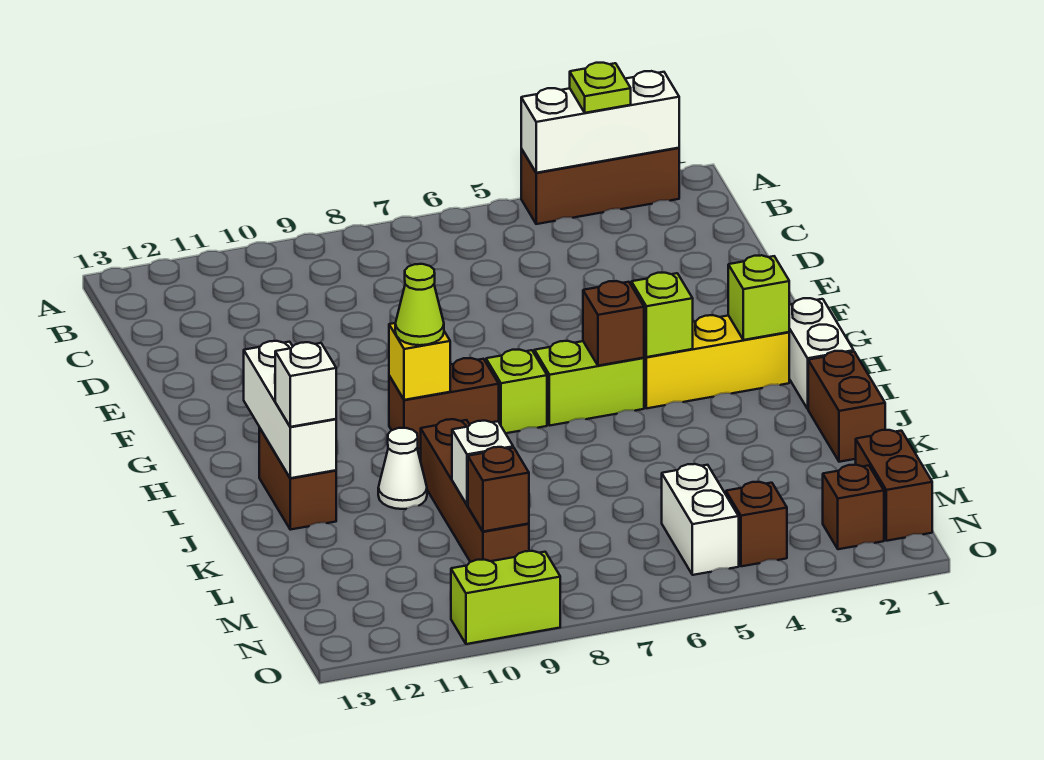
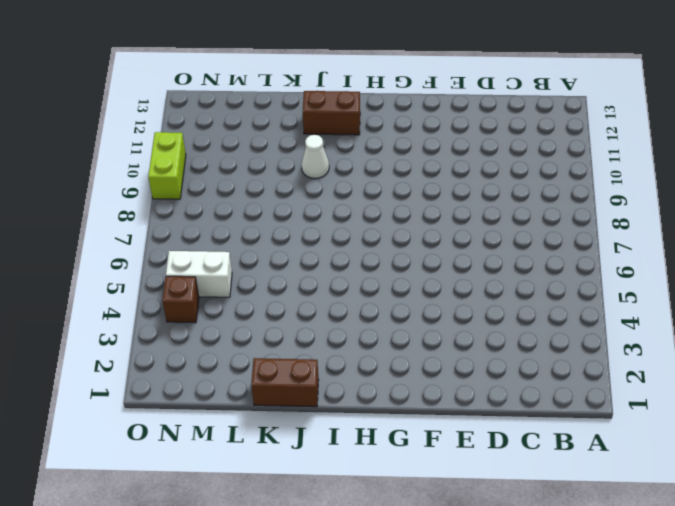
none -> brown 1x3 brick [521,148,679,224]
none -> white 1x2 brick [789,298,854,409]
none -> yellow 1x3 brick [644,315,789,408]

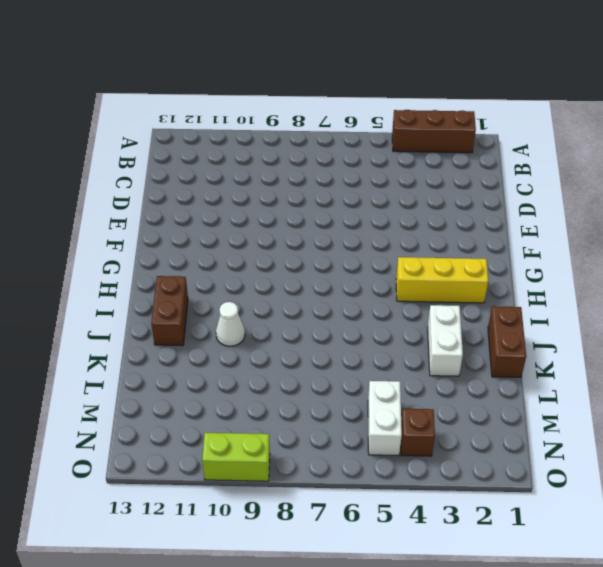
white 1x2 brick [428,305,463,376] -> white 1x2 brick moved to [789,298,854,409]
none -> lime 1x2 brick [534,341,644,425]
none -> lime 1x1 brick [486,350,547,433]
none -> brown 1x2 brick [389,358,499,449]

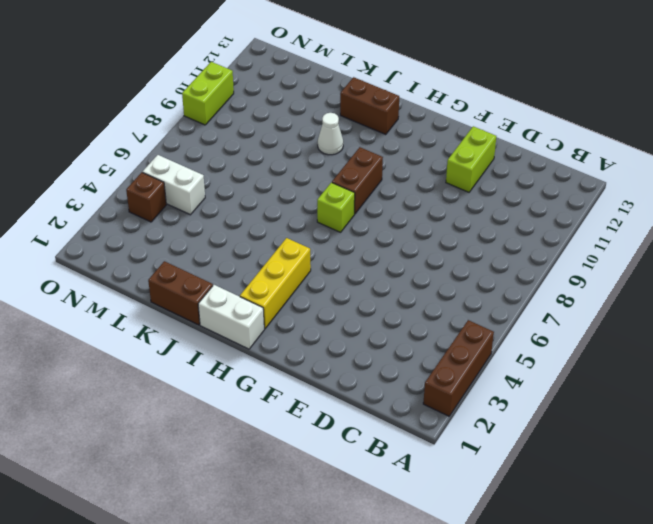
lime 1x2 brick [446,126,496,192] -> lime 1x2 brick moved to [534,341,644,425]
none -> brown 1x4 brick [421,419,529,562]
none -> brown 1x2 brick [855,430,932,541]
none -> brown 1x1 brick [823,465,884,549]

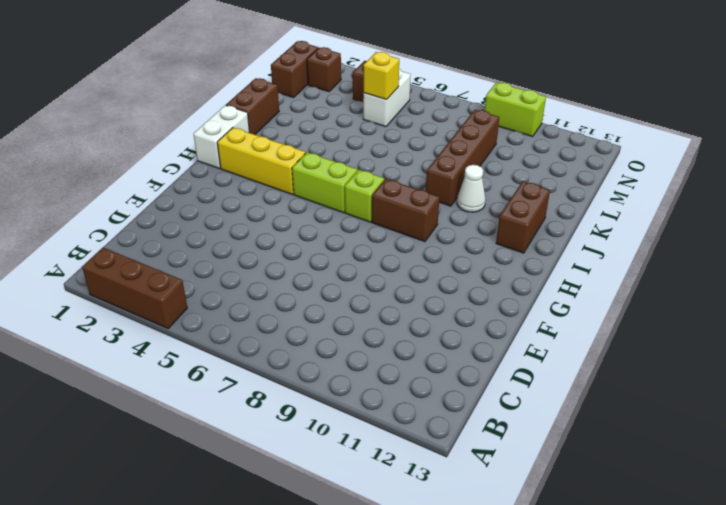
yellow 1x1 brick [364,52,399,100] -> yellow 1x1 brick moved to [389,323,450,400]
none -> white 1x3 brick [521,71,679,173]
none -> lime 1x1 brick [728,255,789,340]
none -> lime 1x1 brick [631,273,693,357]

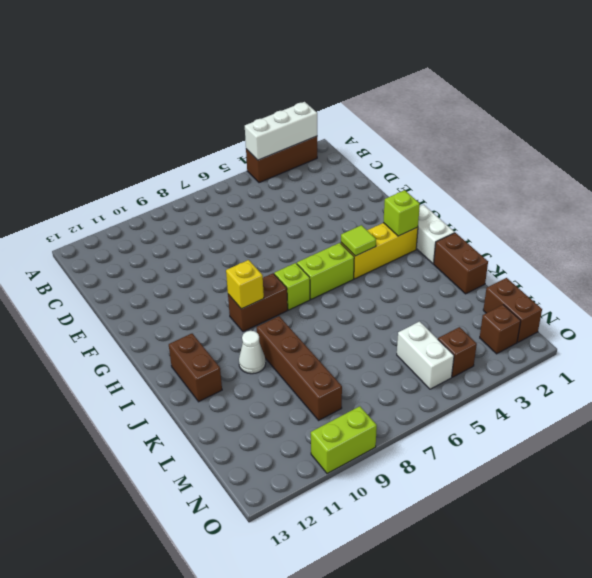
lime 1x1 tile [341,225,376,256] -> lime 1x1 brick [631,273,693,357]
none -> brown 1x1 brick [583,281,644,366]
none -> white 1x3 brick [244,341,336,478]
none -> white 1x1 brick [452,421,513,505]

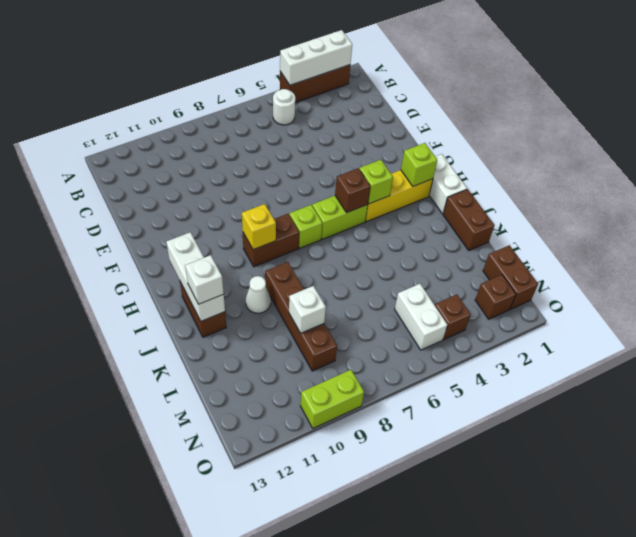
white 1x1 round brick [273,89,295,125] -> none
none -> brown 1x1 brick [468,447,529,532]
none -> lime 1x1 plate [570,63,631,113]
none -> lime 1x1 cone [395,264,444,345]

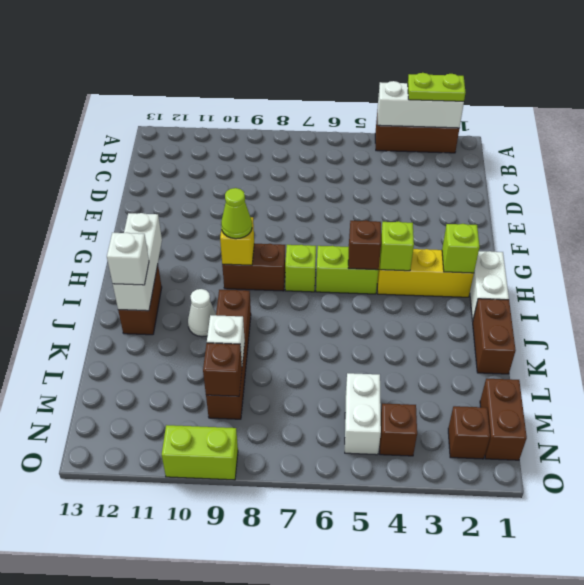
lime 1x2 plate [408,73,466,101] -> lime 1x1 plate [570,63,631,113]

